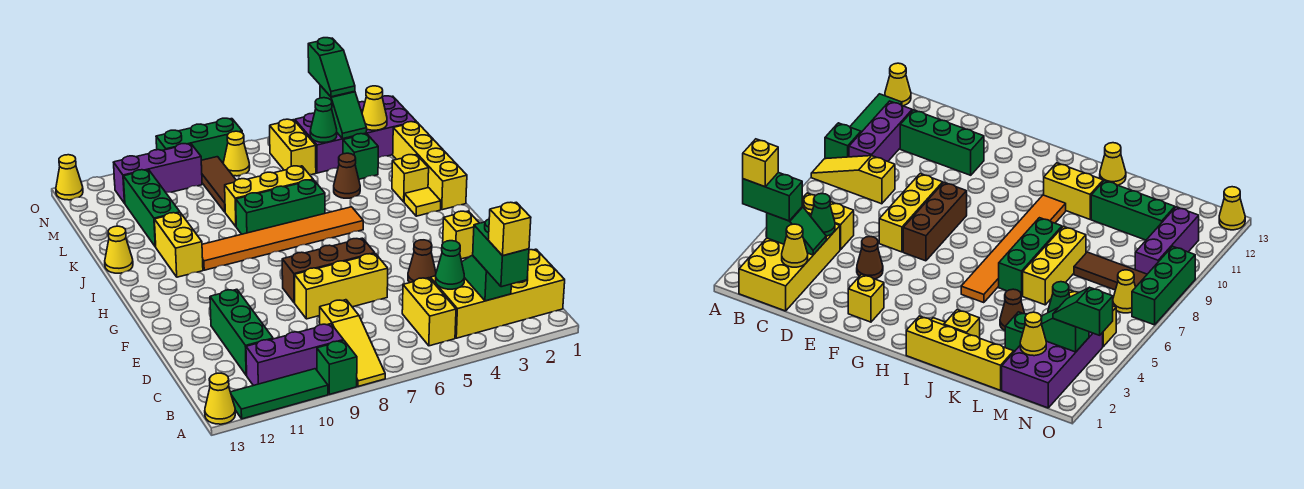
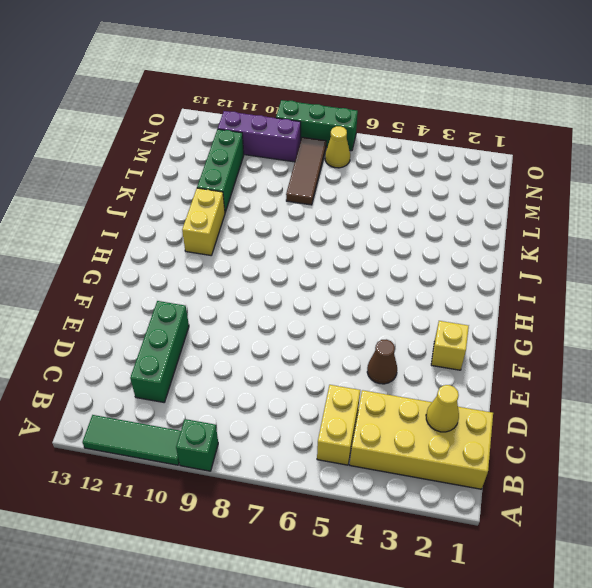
none -> yellow 1x3 slope [320,300,385,386]
none -> yellow 1x1 cone [205,373,235,424]
none -> purple 1x3 brick [246,324,344,386]
none -> yellow 1x3 brick [294,254,388,319]

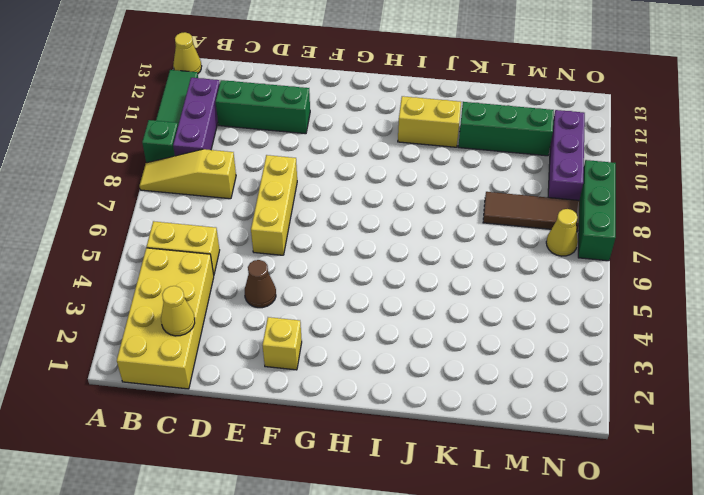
none -> brown 1x3 brick [282,238,375,303]
none -> yellow 1x4 brick [393,122,467,210]
none -> yellow 1x1 tile [404,188,441,216]
none -> orange 1x6 tile [202,207,363,270]

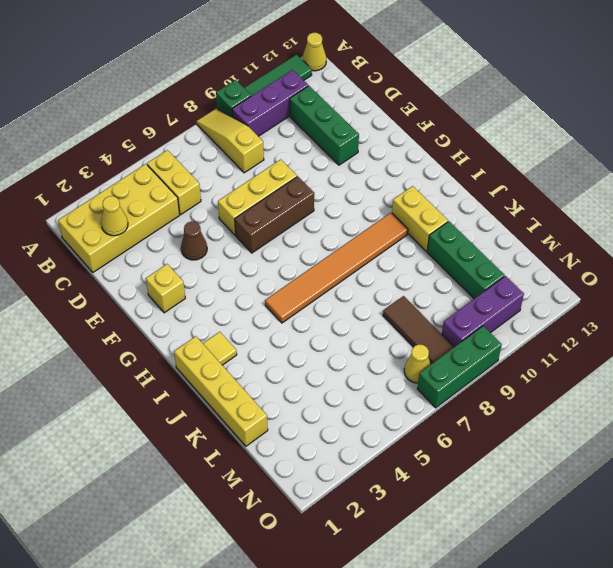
none -> yellow 1x1 brick [392,155,429,202]
none -> green 1x3 brick [236,180,325,234]
none -> yellow 1x1 cone [105,226,133,273]
none -> brown 1x1 cone [334,153,360,198]

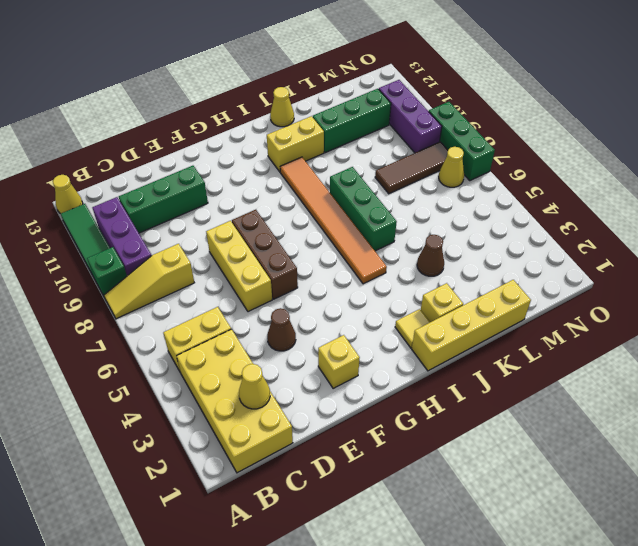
none -> yellow 1x3 brick [225,166,313,226]
none -> green 1x1 brick [343,134,378,179]
none -> purple 2x4 brick [295,96,416,173]
none -> yellow 1x2 brick [270,119,316,175]

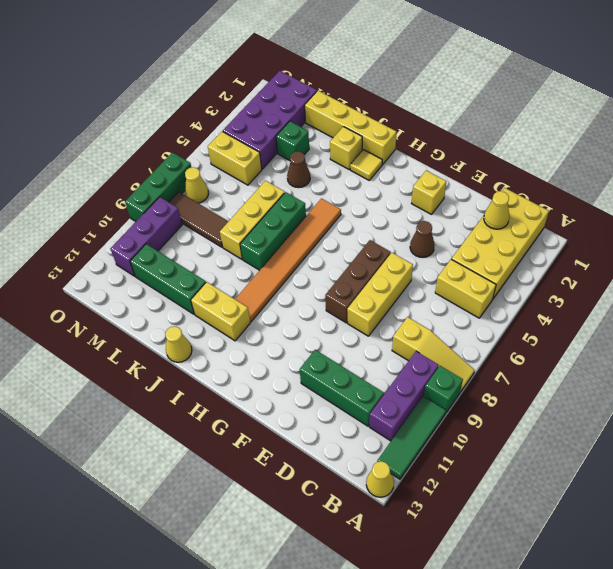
none -> yellow 1x1 cone [56,155,83,200]
none -> green 1x2 slope [462,255,511,301]
none -> green 1x1 cone [436,241,464,289]
none -> yellow 1x1 cone [362,86,387,130]

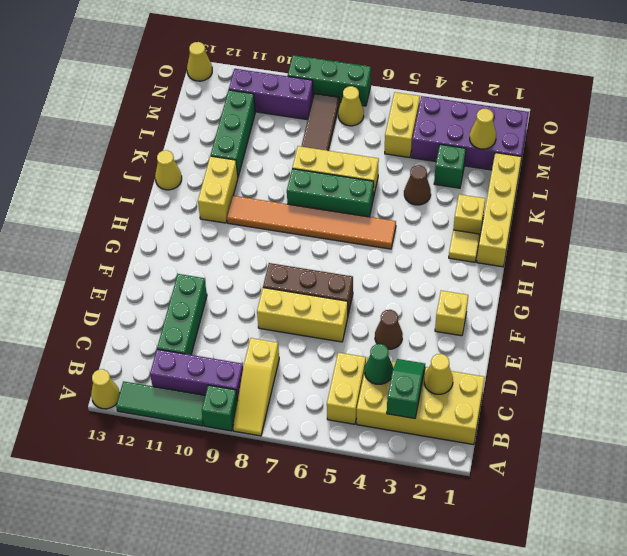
none -> green 1x2 slope [320,85,367,139]
none -> green 1x1 cone [310,98,337,142]
none -> green 1x2 brick [473,219,529,287]
none -> green 1x2 slope [308,38,355,97]

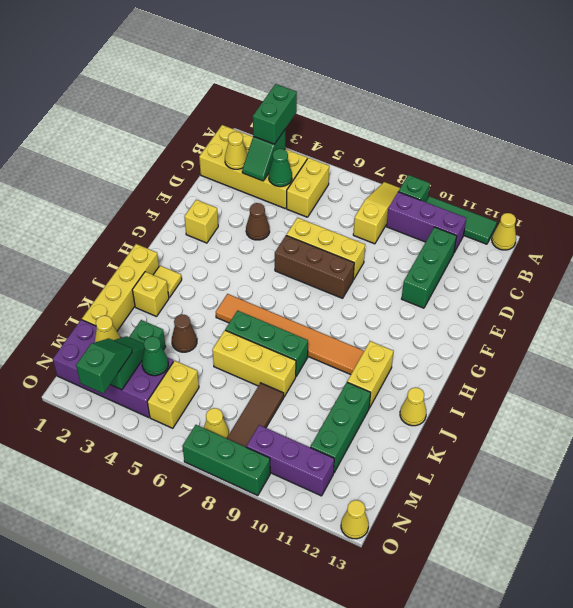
none -> yellow 1x1 brick [488,202,531,256]

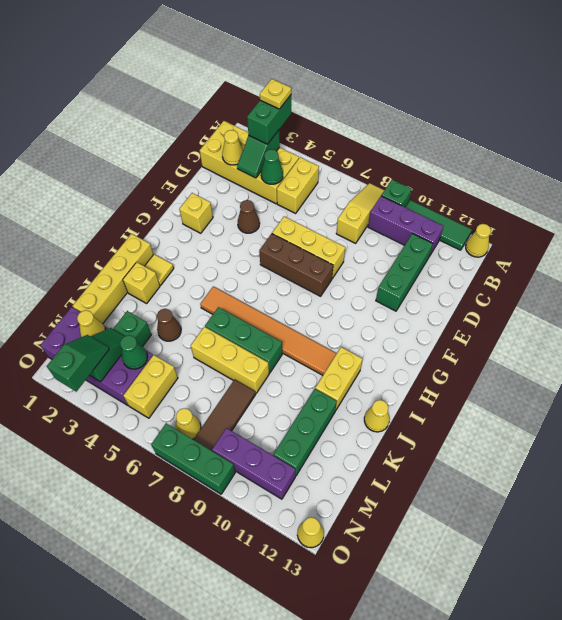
yellow 1x1 plate [260,79,291,109] -> yellow 1x1 brick [488,202,531,256]

